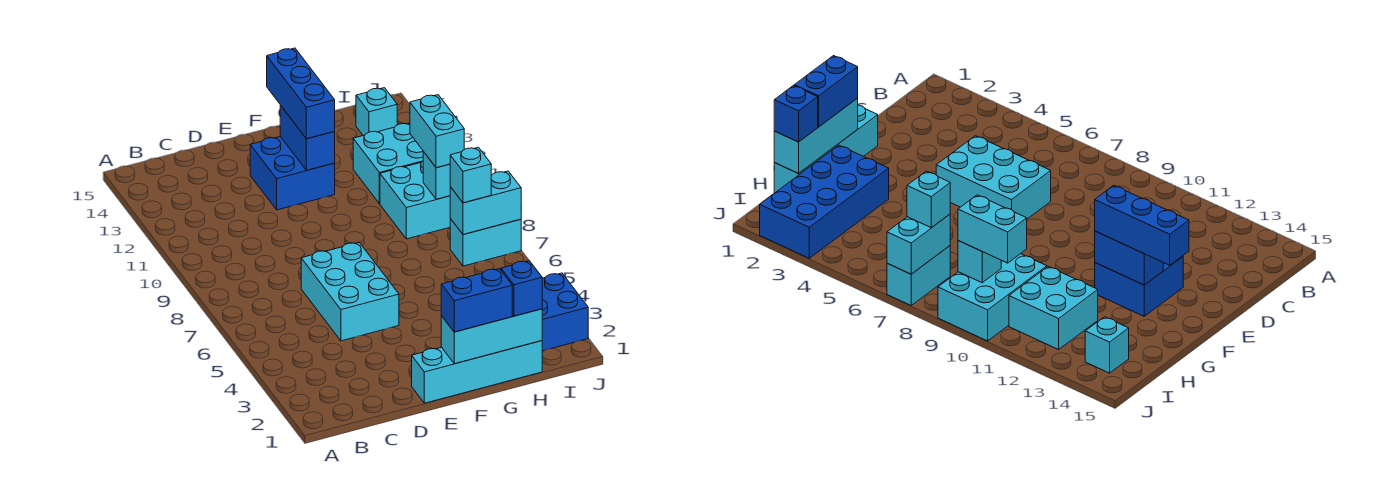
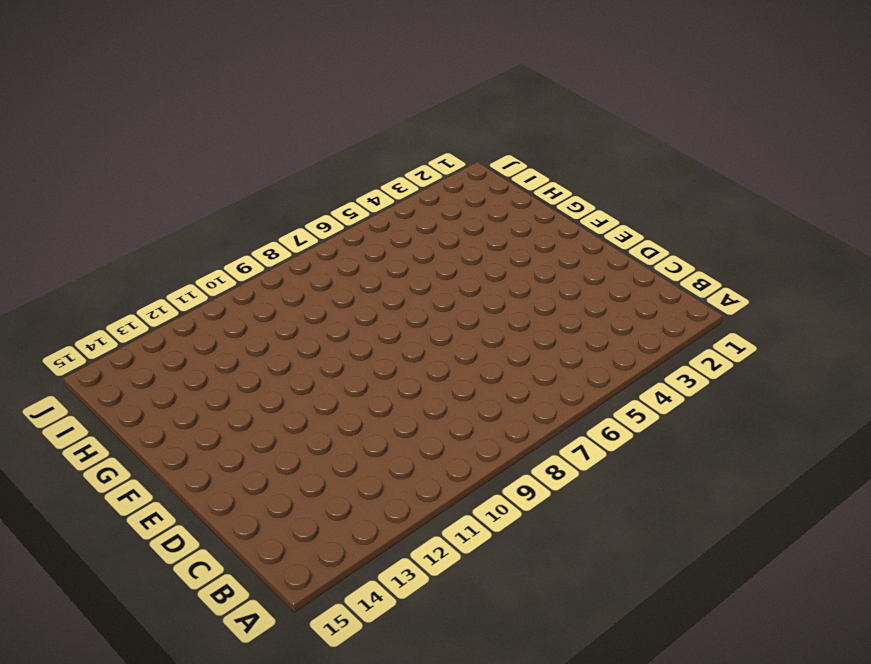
none -> cyan 2x3 brick [301,242,399,341]
none -> cyan 1x4 brick [412,341,542,403]
none -> blue 2x2 brick [250,137,335,210]

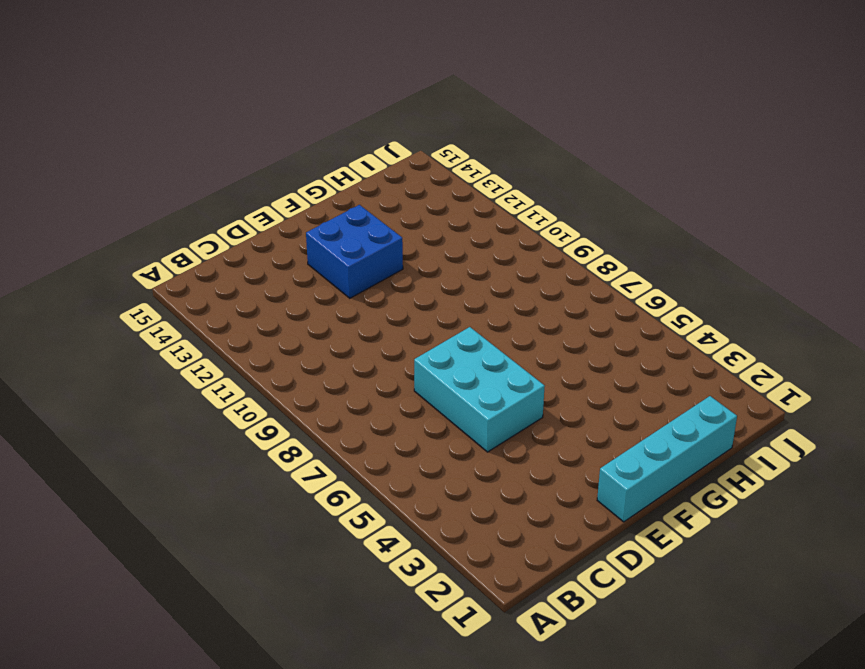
none -> blue 2x4 brick [542,273,588,351]
none -> cyan 2x3 brick [380,161,450,239]
none -> cyan 2x2 brick [353,123,423,204]

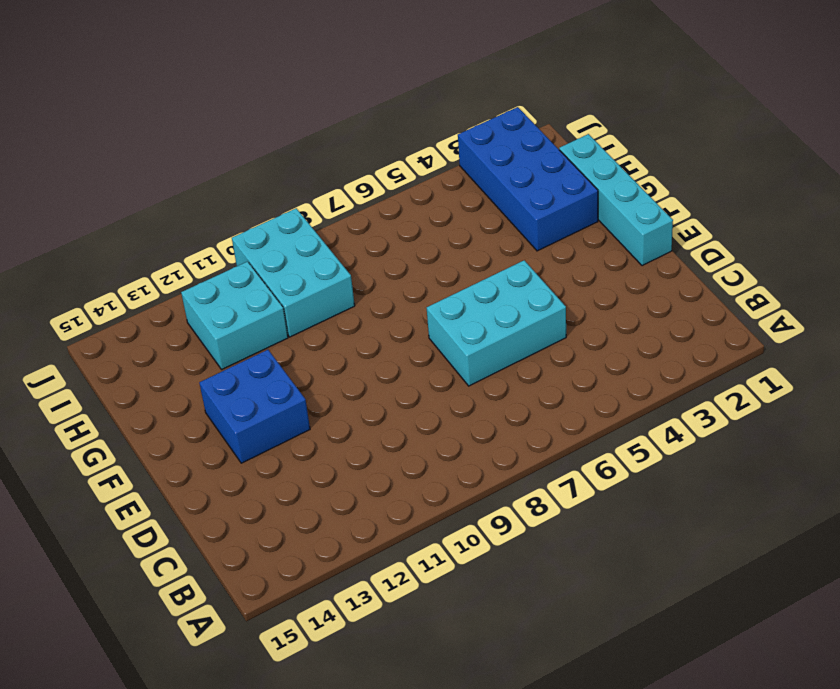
none -> cyan 1x2 brick [450,219,521,266]
none -> cyan 1x1 brick [356,88,397,135]
none -> cyan 1x3 brick [441,309,542,364]

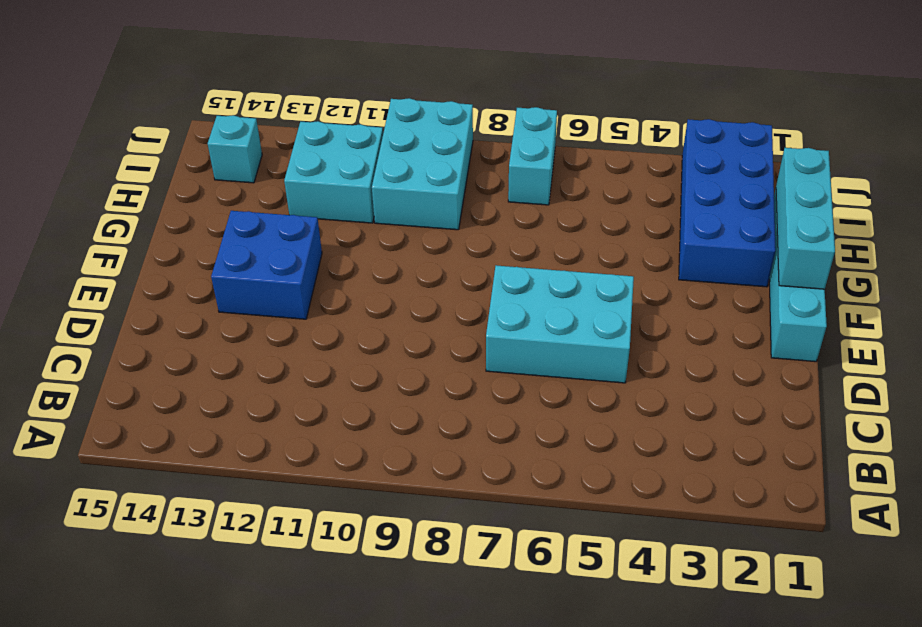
none -> blue 1x2 brick [280,105,335,170]
none -> cyan 1x2 brick [450,171,521,235]
none -> cyan 1x1 brick [423,152,450,199]

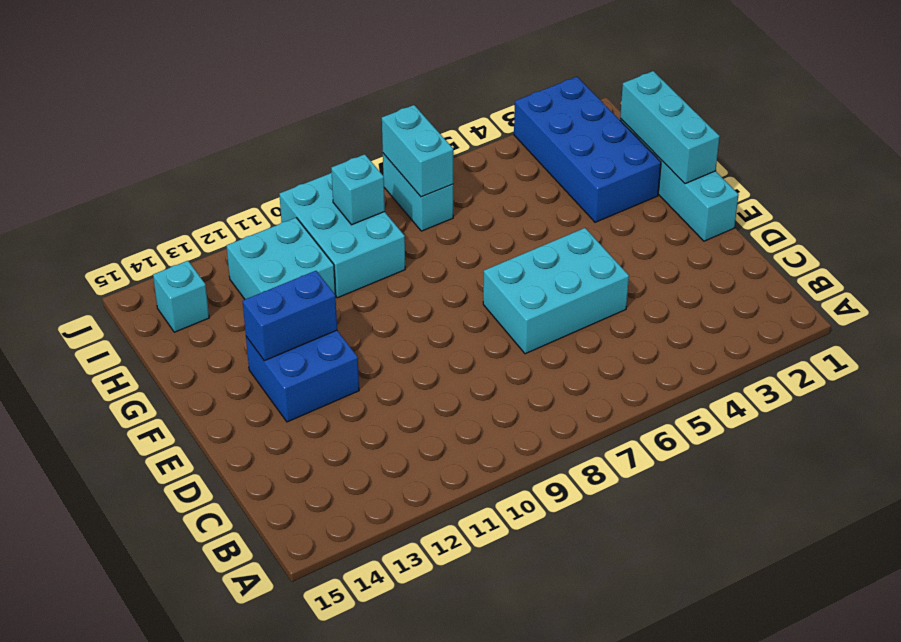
none -> blue 1x2 brick [441,269,512,332]
none -> blue 1x3 brick [267,48,335,139]
none -> blue 1x1 brick [501,261,542,316]

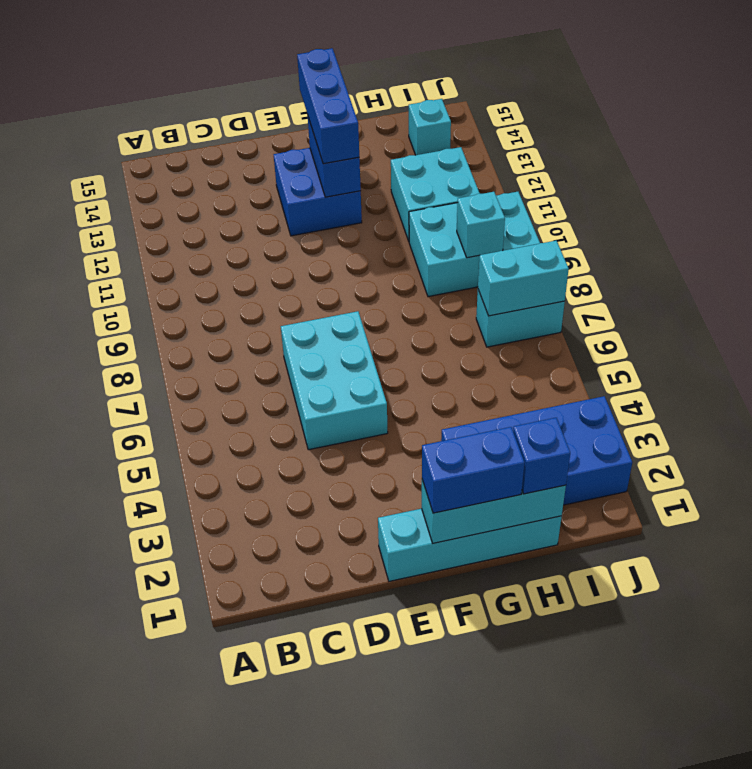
none -> cyan 1x1 brick [450,147,491,203]
none -> cyan 1x2 brick [410,95,464,168]

